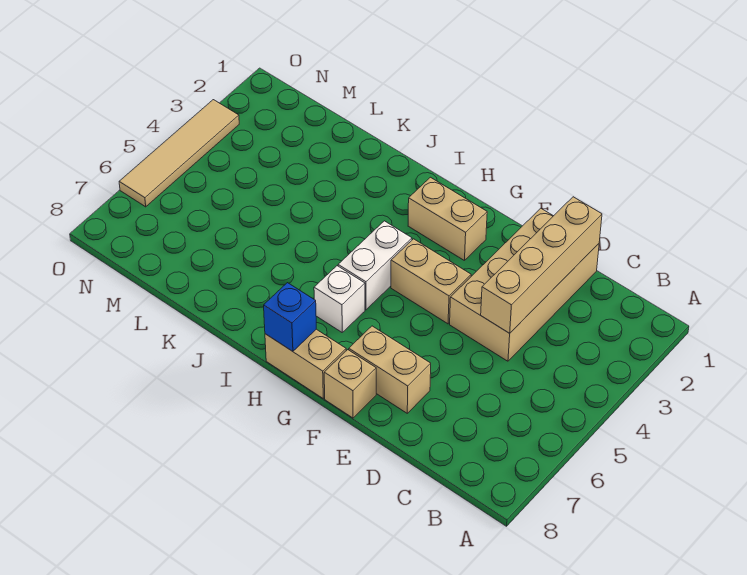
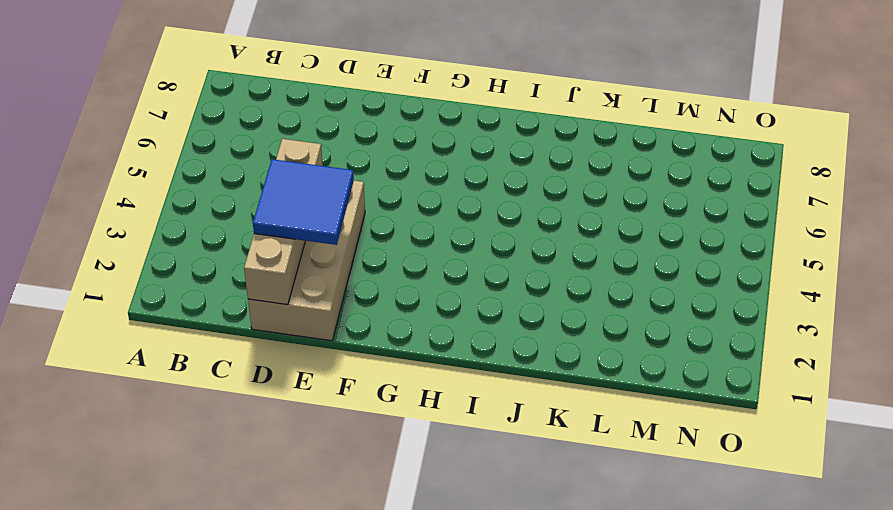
blue 2x2 tile [253,159,354,245] -> none
none -> tan 1x2 brick [349,326,431,413]
none -> tan 1x2 brick [391,239,471,324]

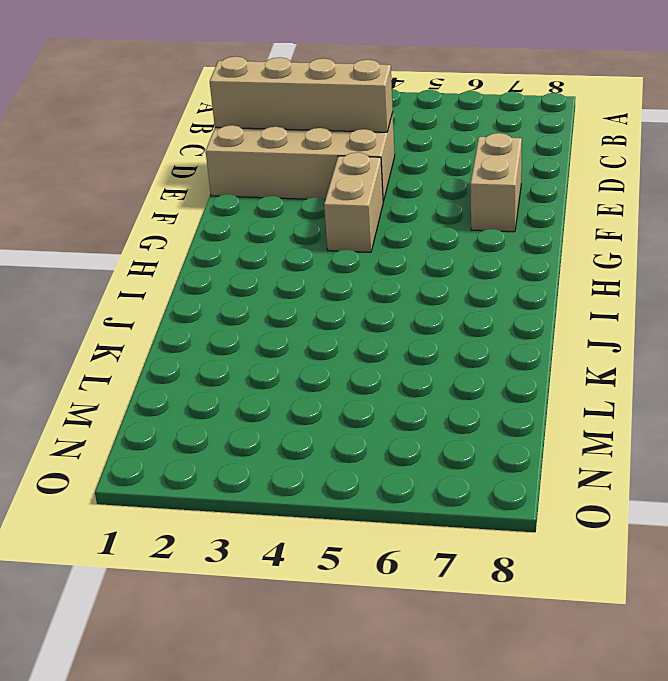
none -> tan 1x1 brick [324,350,376,418]
none -> tan 1x2 brick [408,177,487,261]

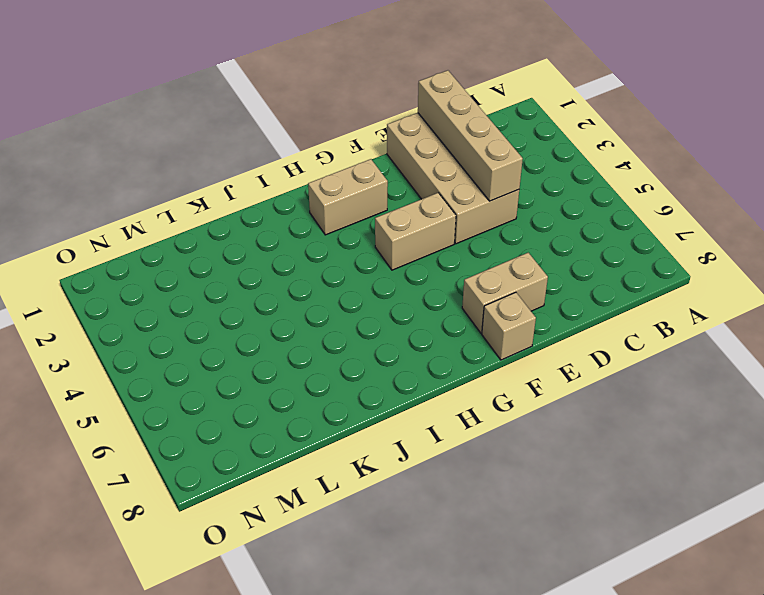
none -> tan 1x2 brick [265,329,346,398]
none -> white 1x2 brick [338,221,412,310]

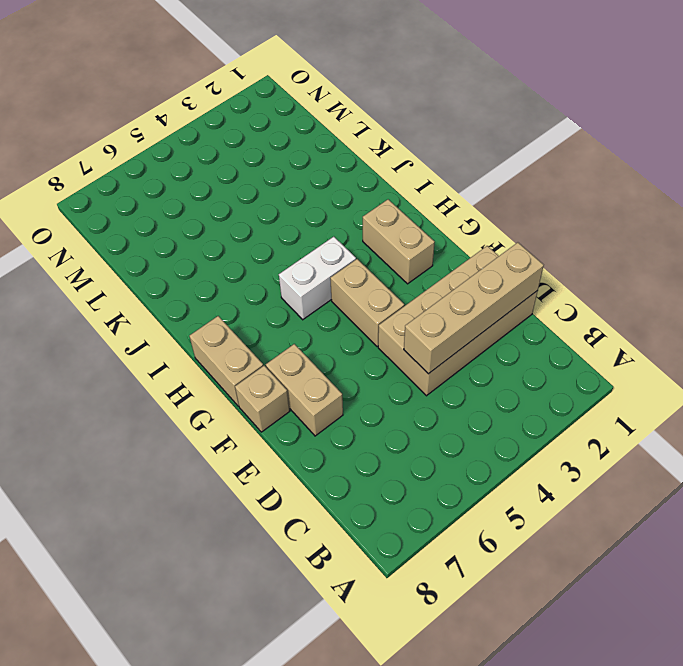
none -> white 1x1 brick [314,266,365,332]
none -> tan 1x4 tile [119,100,239,207]

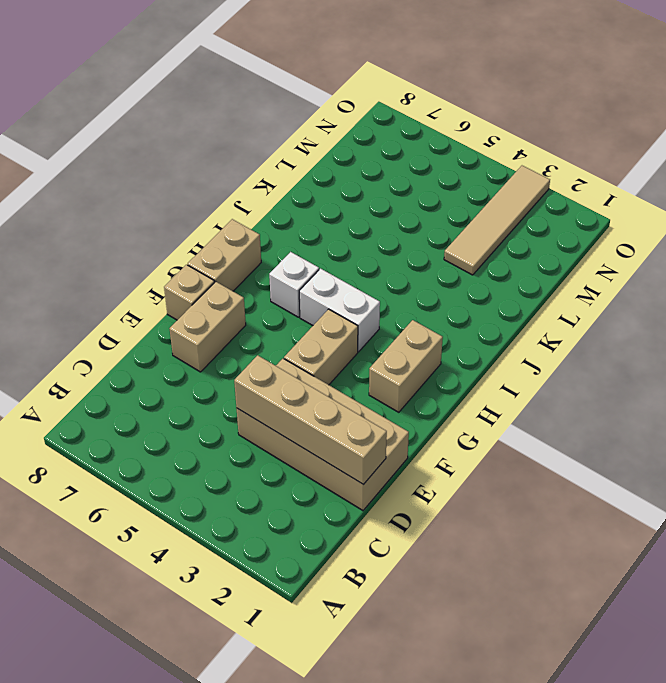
tan 1x4 tile [444,166,550,275] -> tan 1x4 tile turned to [119,100,239,207]
none -> blue 1x1 brick [264,283,316,351]

